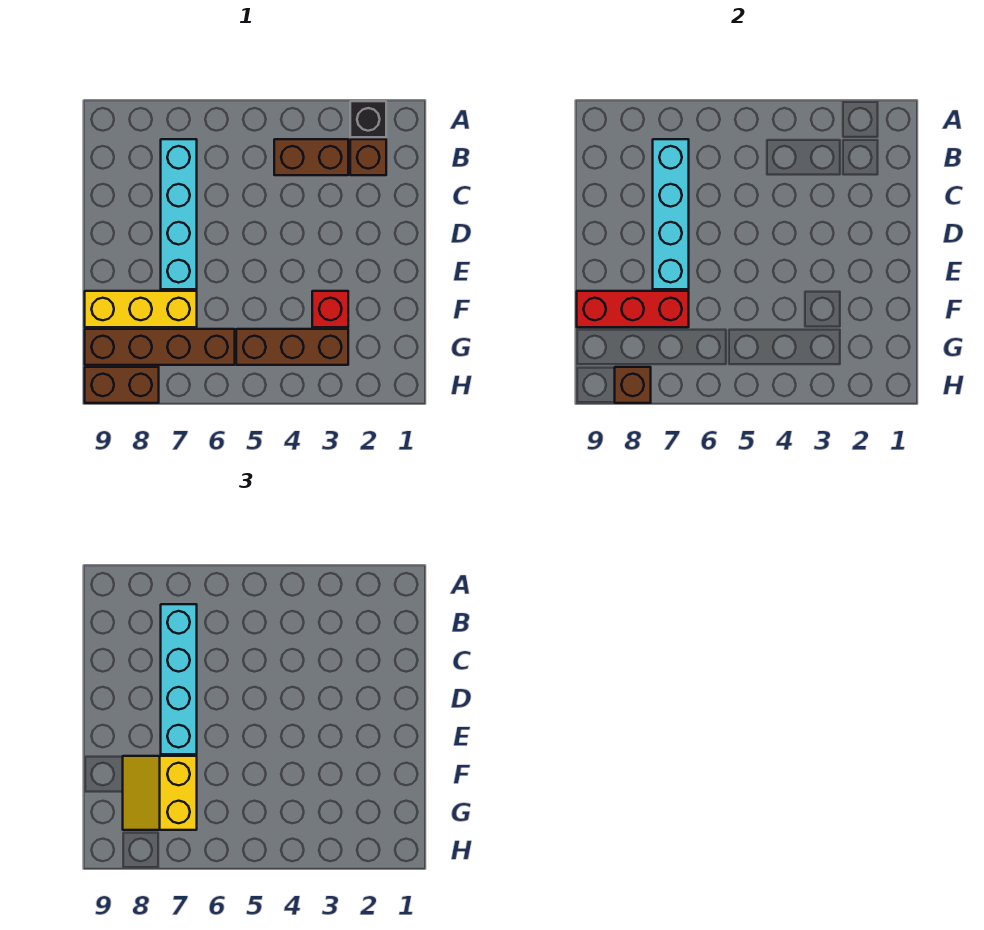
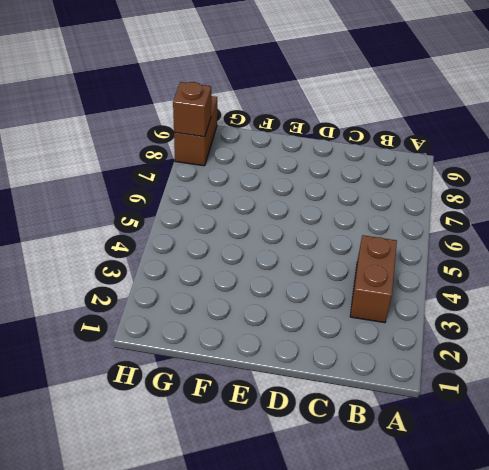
none -> black 1x1 brick [350,101,386,137]
none -> brown 1x1 brick [350,139,386,175]
none -> cyan 1x4 brick [161,139,197,289]

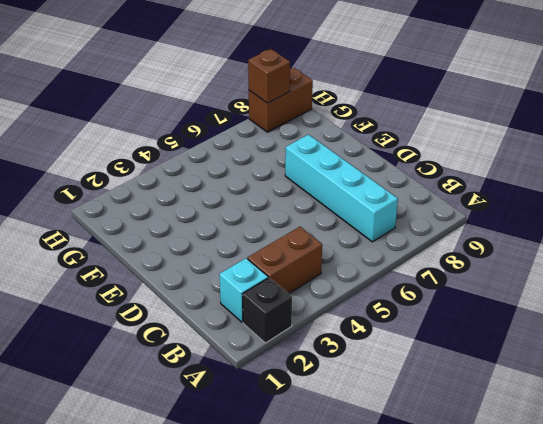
cyan 1x1 brick [219,258,268,322] -> brown 1x1 brick [350,139,386,175]
none -> red 1x1 brick [312,291,348,327]
none -> yellow 1x3 brick [85,291,197,327]
none -> brown 1x3 brick [236,329,348,365]

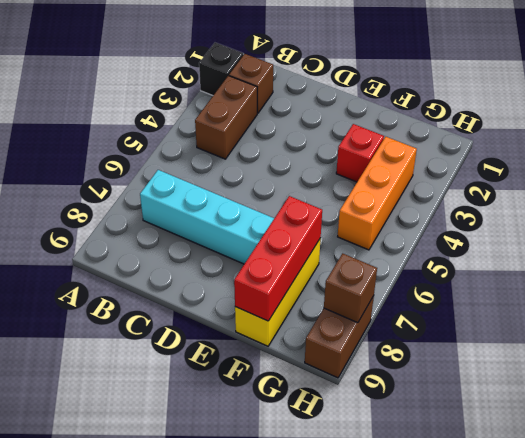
orange 1x3 brick [338,137,417,250] -> brown 1x3 brick [236,329,348,365]
none -> brown 1x4 brick [85,329,235,365]
none -> cyan 1x4 brick [653,139,689,289]
none -> cyan 1x4 brick [161,604,197,754]

